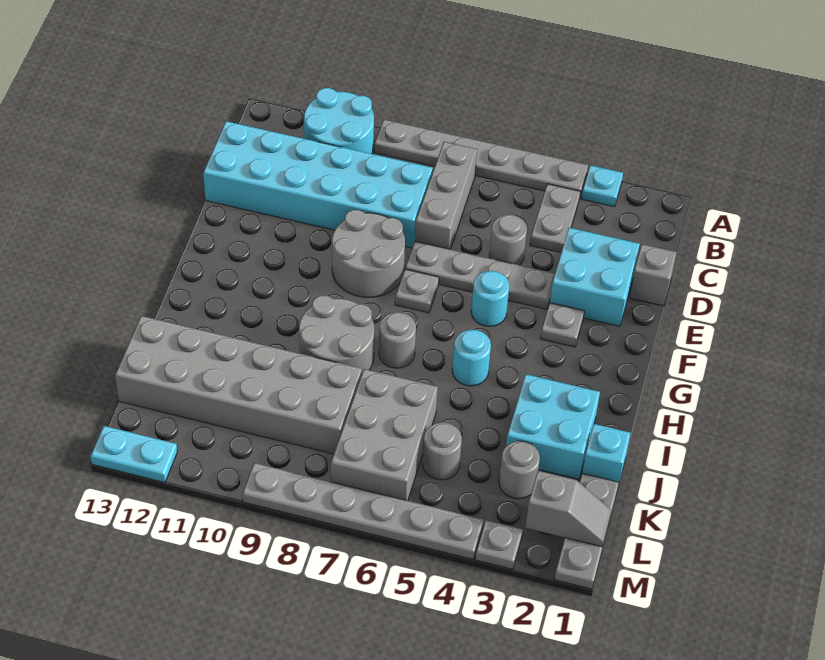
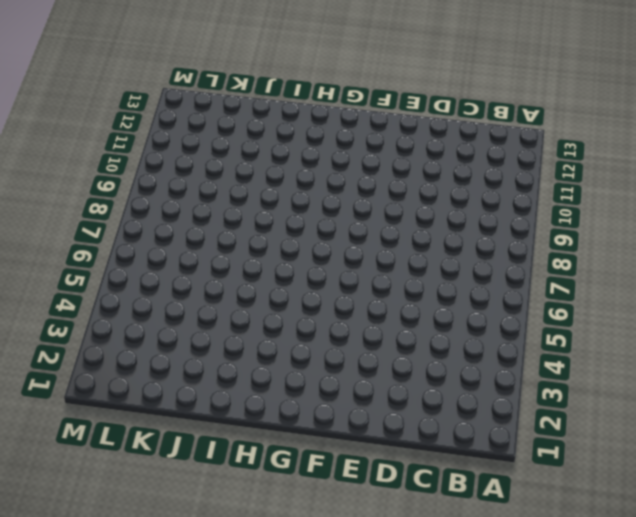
none -> cyan 1x1 plate [582,165,623,207]
none -> grey 1x6 plate [374,120,588,196]
none -> cyan 2x2 round brick [304,88,374,154]

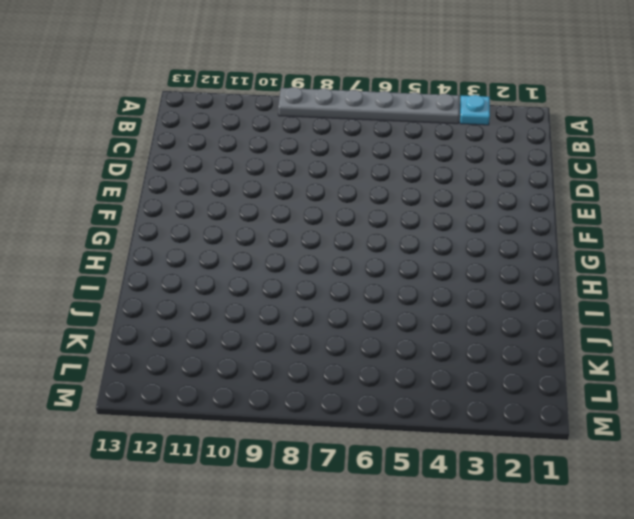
none -> cyan 2x2 round brick [304,88,374,154]
none -> grey 1x2 plate [530,184,581,252]
none -> grey 1x3 brick [415,142,477,249]

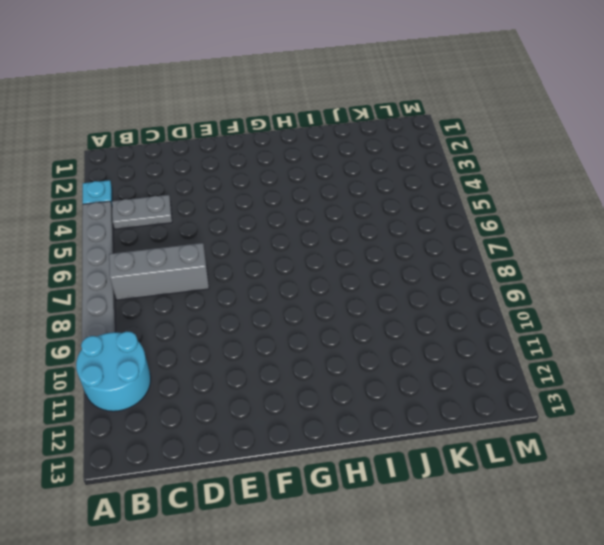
none -> cyan 2x6 brick [203,121,433,248]
none -> grey 1x1 brick [630,244,676,306]
none -> cyan 2x2 brick [550,228,640,326]

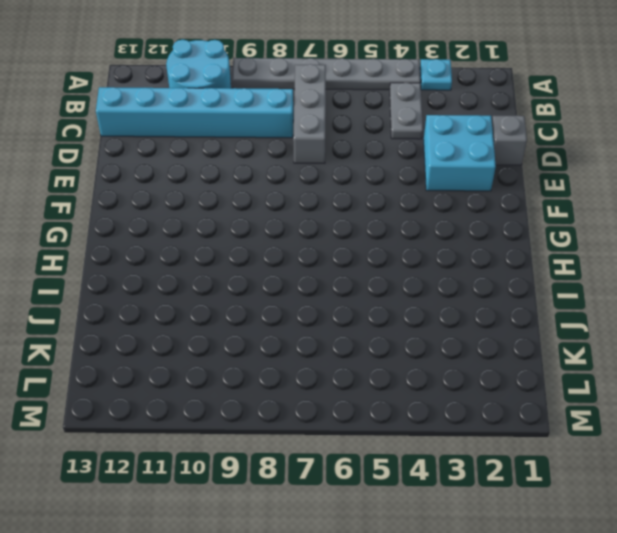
cyan 1x6 brick [96,87,293,138] -> cyan 2x6 brick [203,121,433,248]
none -> grey 1x1 round brick [489,215,527,265]
none -> grey 1x4 plate [405,241,555,309]
none -> grey 2x2 round brick [332,210,405,297]

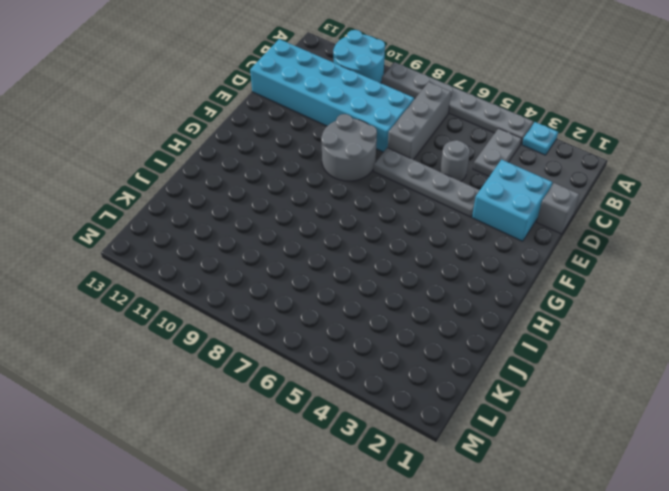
none -> grey 1x1 plate [540,303,584,347]
none -> cyan 1x1 round brick [471,271,509,326]
none -> grey 1x1 plate [395,269,439,313]

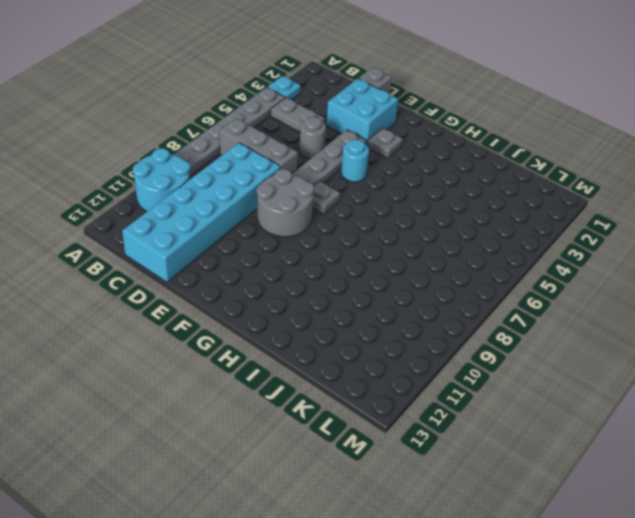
none -> cyan 1x1 round brick [452,330,491,386]
none -> grey 1x1 round brick [379,312,416,368]
none -> grey 2x2 round brick [299,296,374,372]

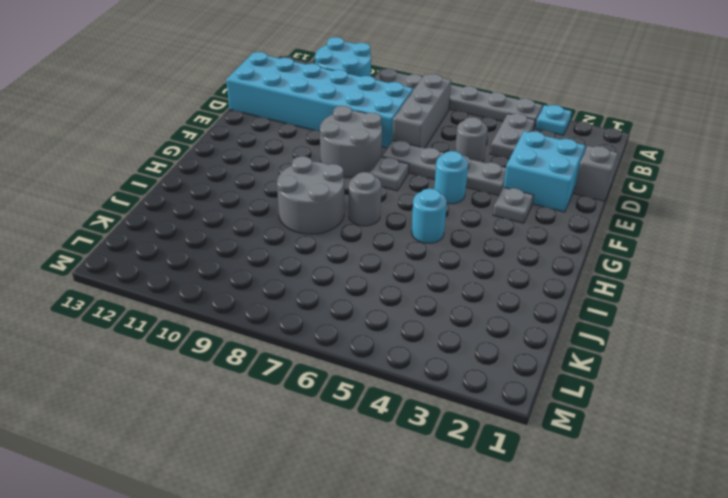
none -> cyan 2x2 brick [506,374,600,479]
none -> cyan 1x1 brick [582,424,630,482]
none -> grey 2x3 brick [331,369,438,501]

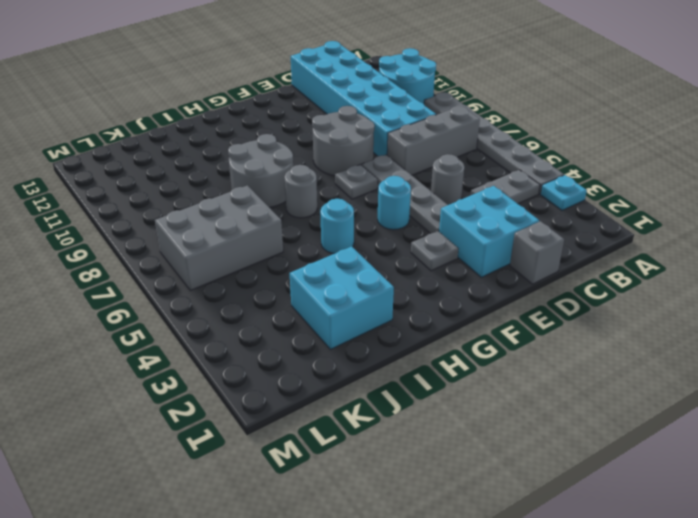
none -> cyan 1x1 brick [582,424,630,482]
none -> grey 2x6 brick [115,316,362,454]
none -> grey 1x3 plate [554,473,619,589]

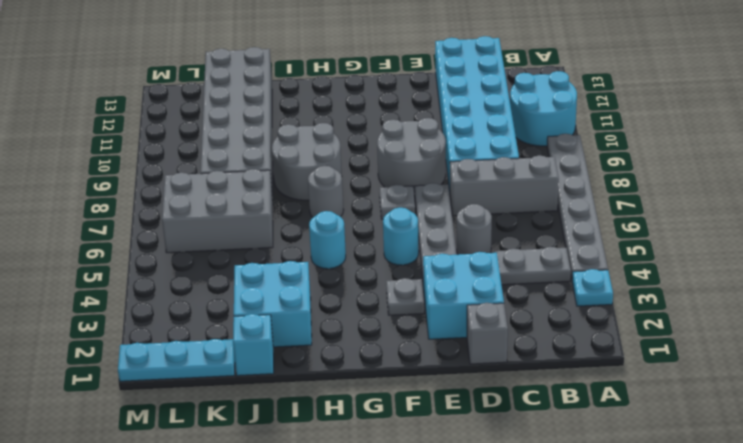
cyan 1x3 plate [118,339,235,381] -> grey 1x3 plate [554,473,619,589]
none -> grey 1x1 round brick [499,441,540,499]
none -> grey 1x1 round brick [422,422,462,480]
none -> grey 1x1 plate [475,520,523,569]

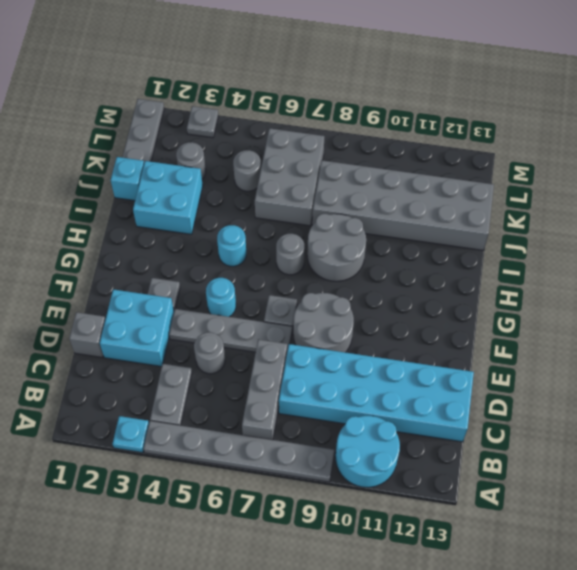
none -> grey 1x6 plate [242,463,484,559]
none -> cyan 1x2 plate [90,426,177,483]
none -> grey 1x2 slope [525,471,612,547]

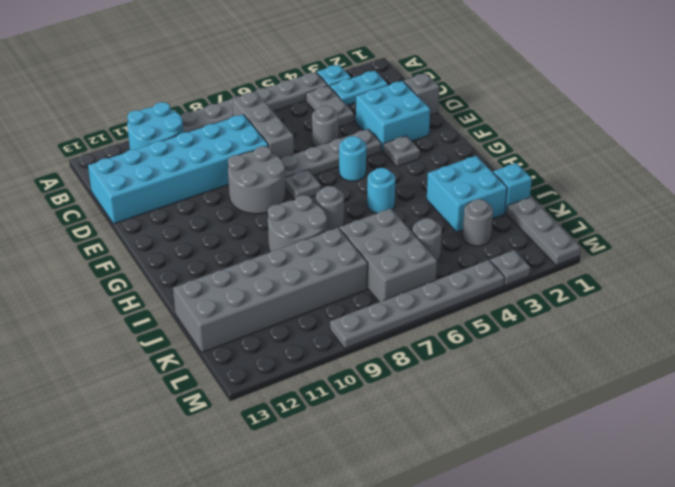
cyan 1x2 plate [330,71,388,105] -> cyan 1x2 plate moved to [90,426,177,483]
none -> grey 1x2 slope [525,471,612,547]

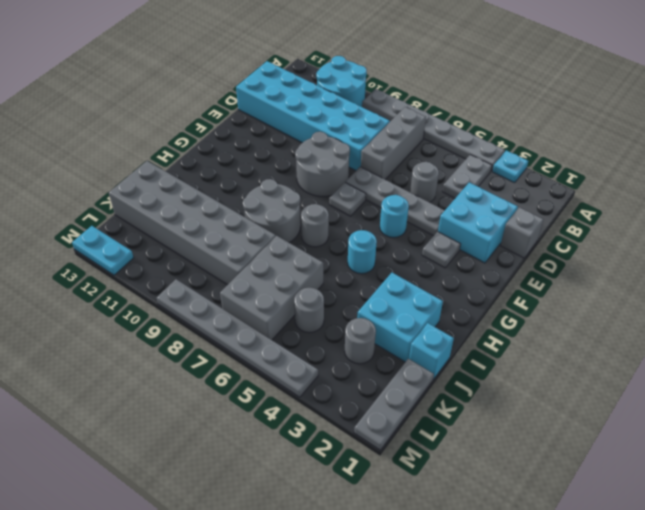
none -> grey 1x1 plate [475,520,523,569]
none -> grey 1x2 slope [525,471,612,547]

